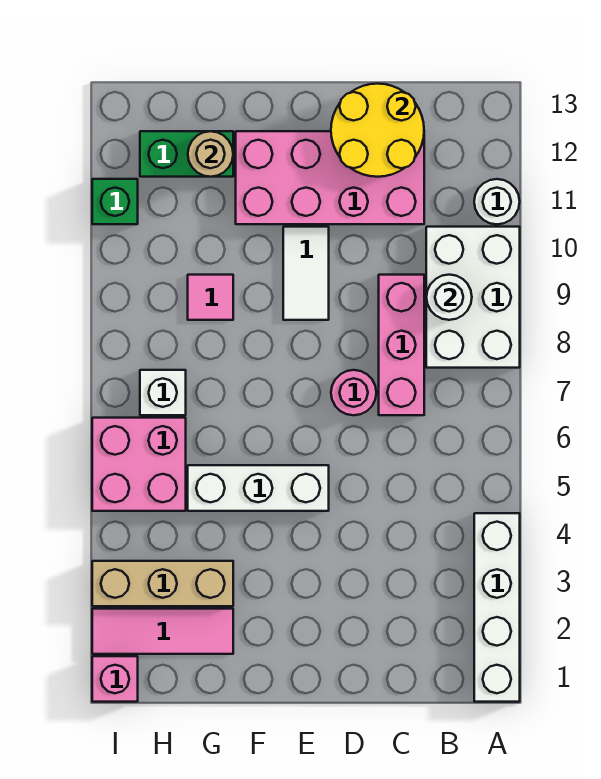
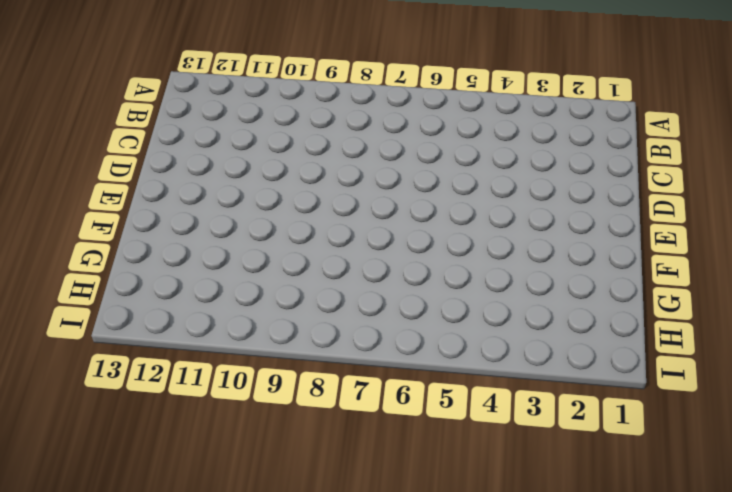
none -> white 1x4 brick [474,513,520,702]
none -> white 2x3 brick [426,227,520,368]
none -> white 1x1 round brick [474,179,520,224]

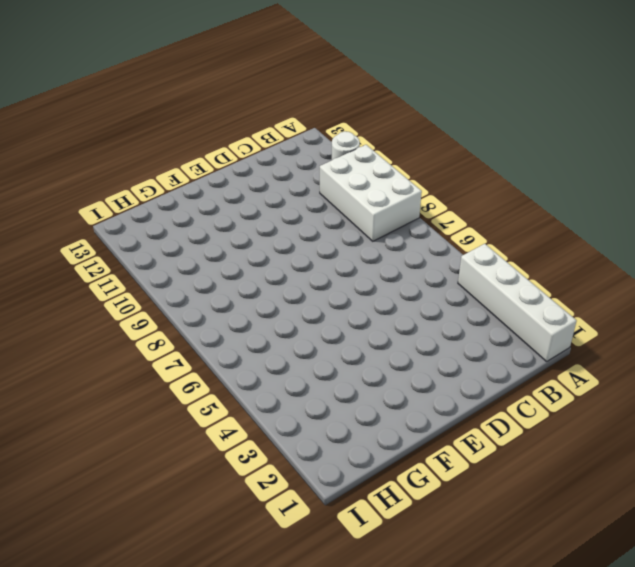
none -> pink 1x3 brick [379,275,424,415]
none -> pink 2x4 brick [236,131,424,224]
none -> pink 1x1 round brick [331,370,376,415]

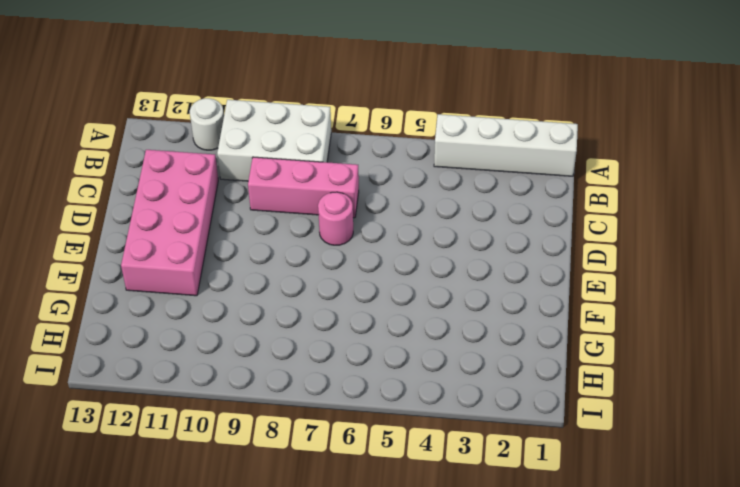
none -> white 1x3 brick [188,465,329,511]
none -> white 1x2 tile [283,227,329,320]
none -> pink 1x3 tile [92,609,233,654]

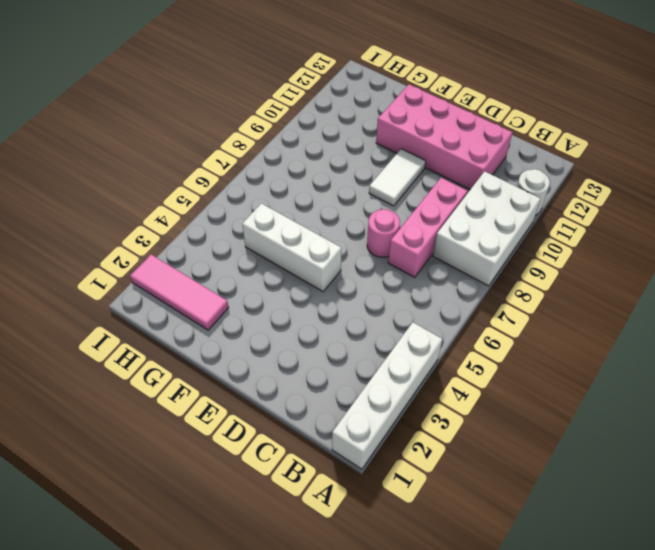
none -> tan 1x3 brick [92,561,233,606]
none -> pink 1x1 tile [188,275,233,320]
none -> green 1x2 brick [140,131,233,177]

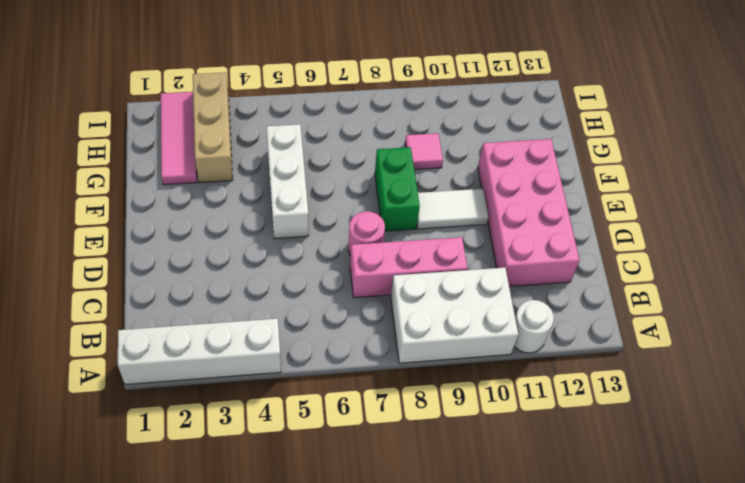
green 1x2 brick [375,147,420,231] -> green 1x2 brick moved to [140,131,233,177]
none -> pink 2x2 brick [92,418,186,511]
none -> white 1x1 brick [140,370,186,415]
none -> pink 1x1 brick [92,656,138,702]

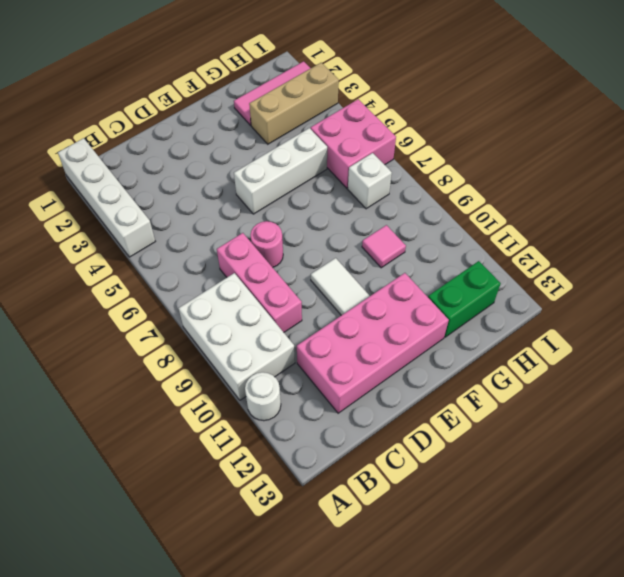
none -> pink 1x1 brick [92,656,138,702]
none -> green 1x1 brick [92,179,138,224]
none -> white 1x1 round brick [426,275,472,320]

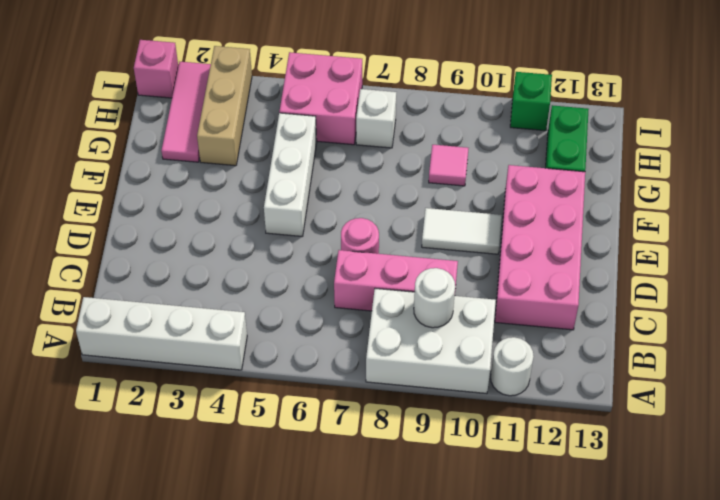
none -> yellow 2x2 round brick [331,84,424,177]
none -> tan 1x1 round brick [188,131,233,177]

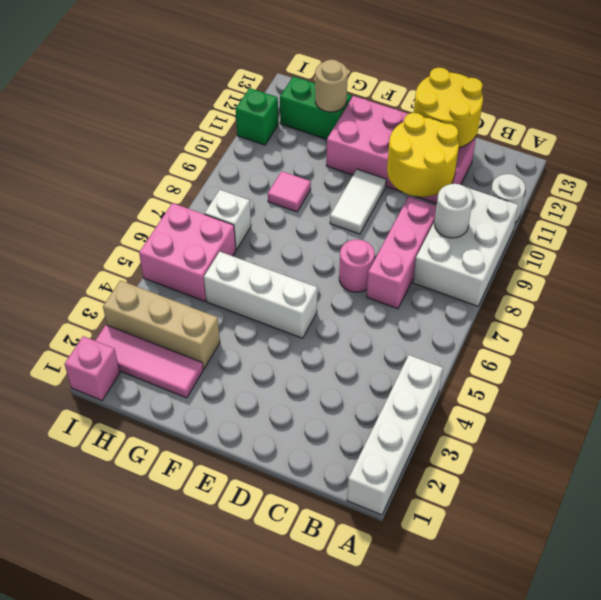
yellow 2x2 round brick [387,113,459,197] -> none

